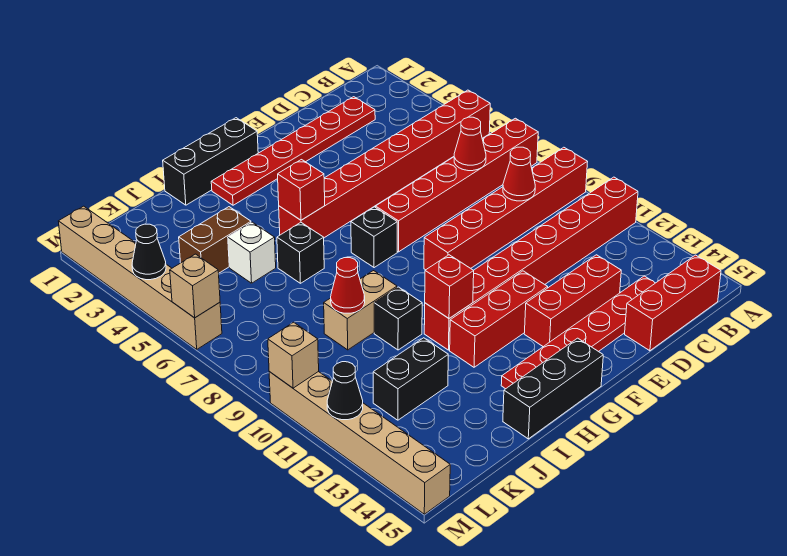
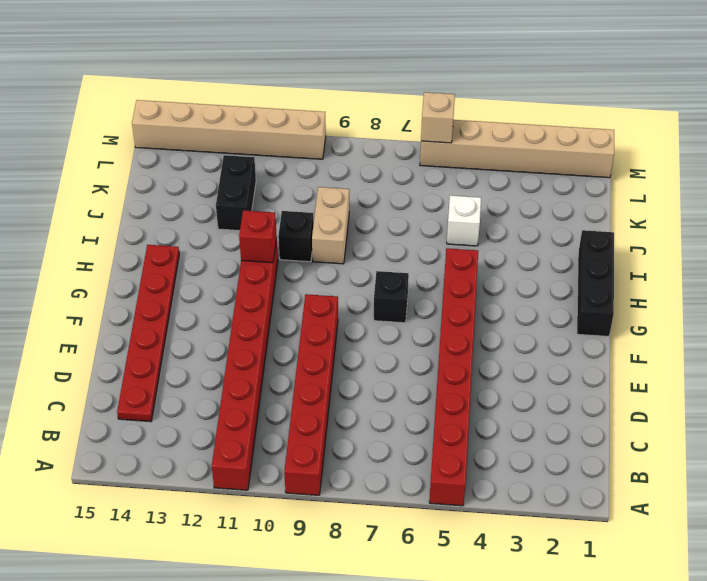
none -> red 1x6 brick [376,118,538,252]
none -> red 1x3 brick [625,255,721,351]
none -> red 1x6 plate [211,97,375,205]

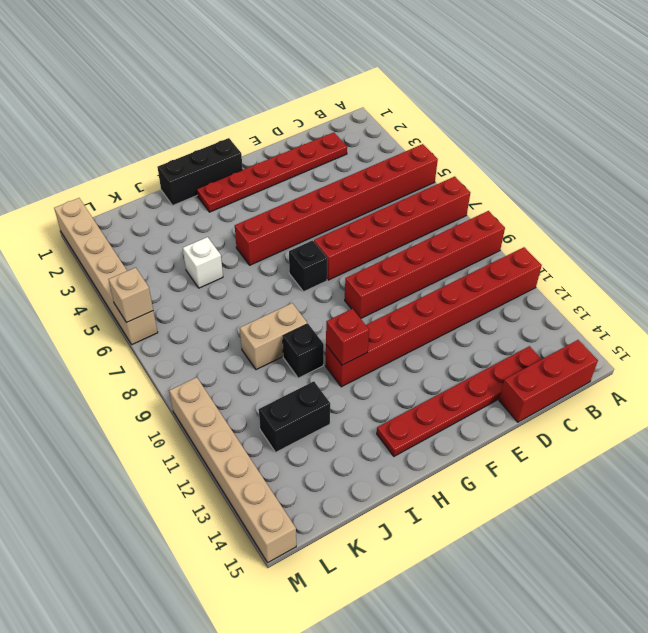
none -> red 1x3 brick [524,255,621,347]
none -> red 1x3 brick [450,271,548,367]
none -> black 1x3 brick [503,338,603,439]

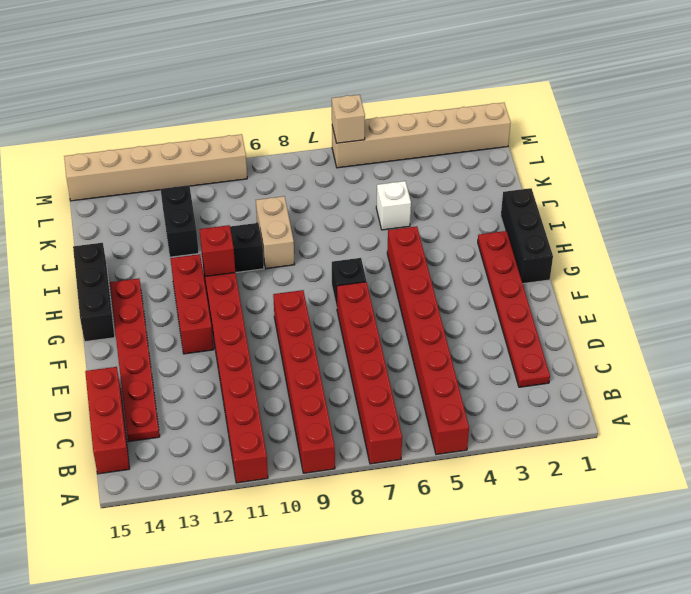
none -> red 1x3 brick [524,255,621,347]
none -> black 1x1 brick [277,222,324,283]
none -> brown 1x2 brick [179,207,251,273]

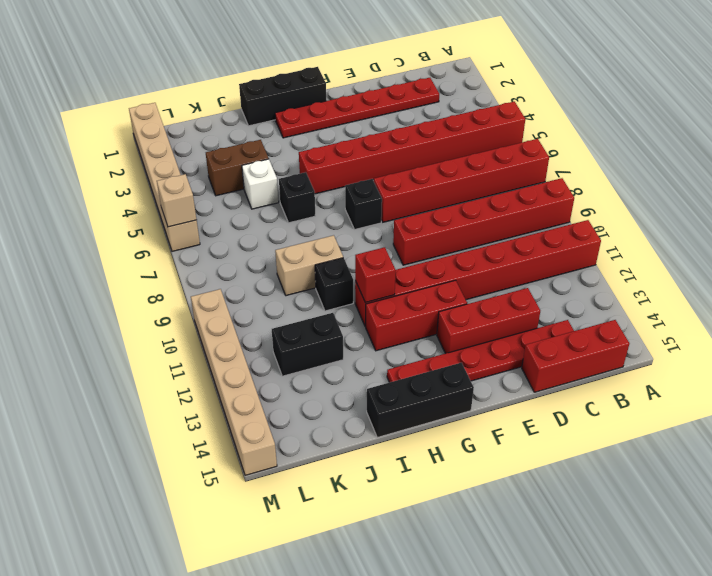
none -> red 1x1 cone [454,117,486,171]
none -> red 1x1 cone [503,147,535,201]
none -> red 1x1 brick [278,160,325,220]

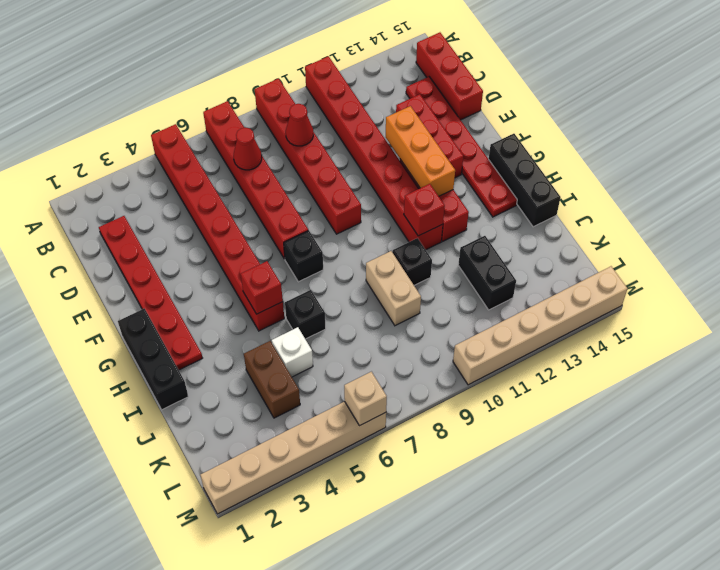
orange 1x3 brick [386,106,455,196] -> none
none -> red 1x1 cone [331,258,365,313]
none -> black 1x1 cone [132,224,166,280]
none -> tan 1x1 brick [268,322,319,388]

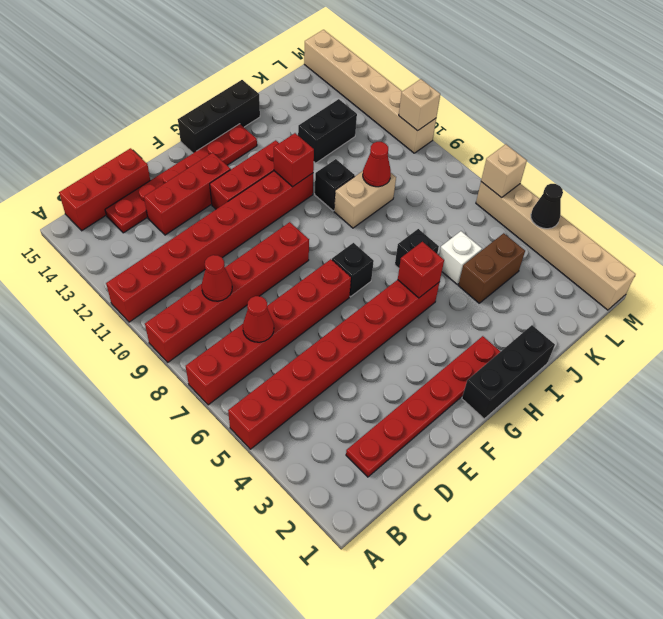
none -> black 1x1 cone [327,362,363,420]

